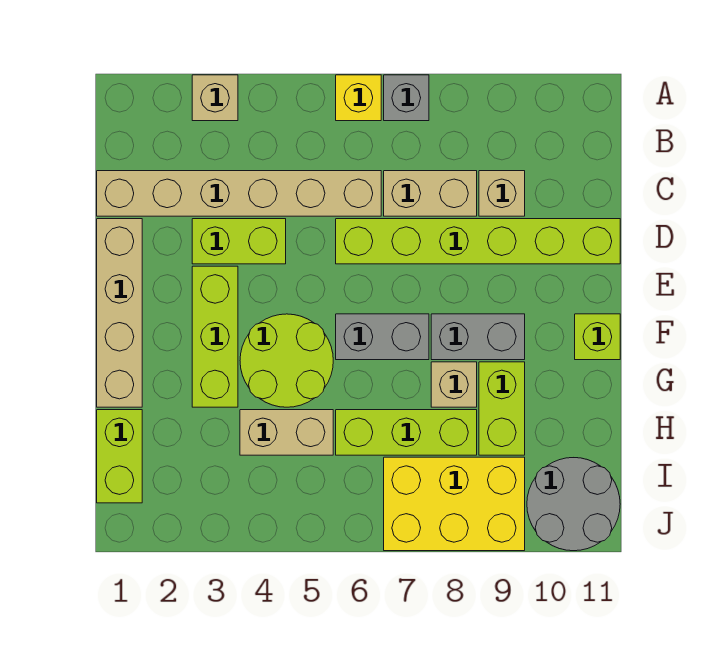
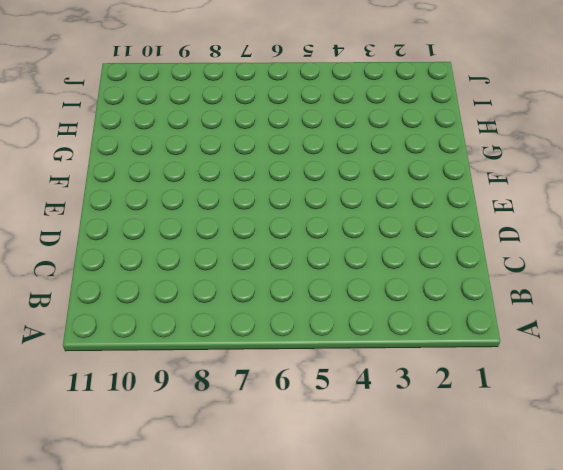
none -> tan 1x1 brick [192,75,238,121]
none -> yellow 1x1 brick [336,75,381,121]
none -> grey 1x1 brick [384,75,429,121]

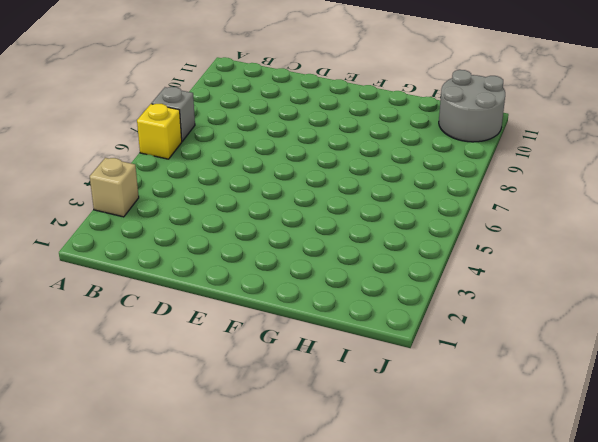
none -> tan 1x6 brick [97,171,381,216]
none -> tan 1x2 brick [384,171,477,216]
none -> tan 1x1 brick [479,171,525,216]

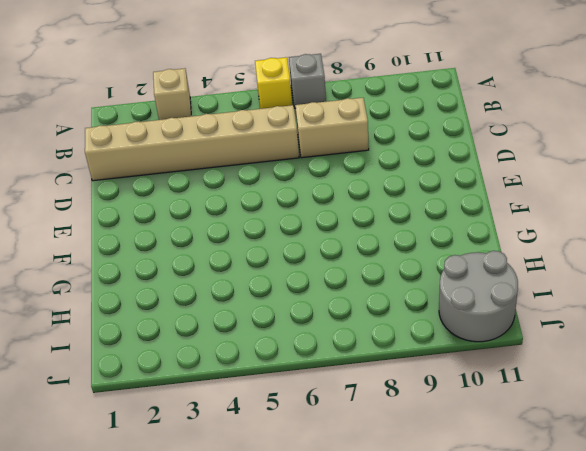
none -> tan 1x1 brick [479,171,525,216]
none -> tan 1x4 brick [97,219,142,407]
none -> lime 1x2 brick [192,219,286,264]

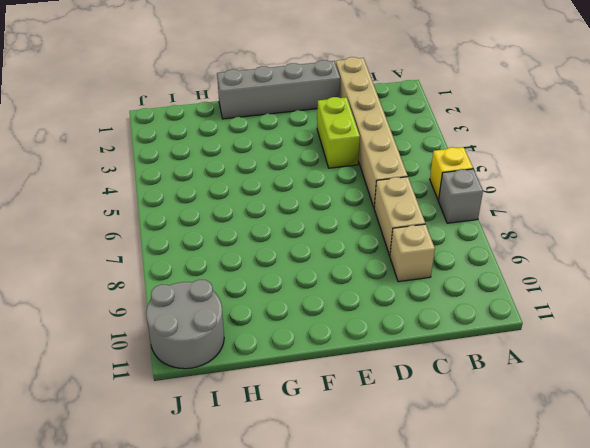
grey 1x4 brick [217,60,340,119] -> tan 1x4 brick [97,219,142,407]
none -> tan 1x1 brick [192,75,238,121]
none -> lime 1x6 brick [336,219,620,264]
none -> lime 1x3 brick [192,266,238,407]

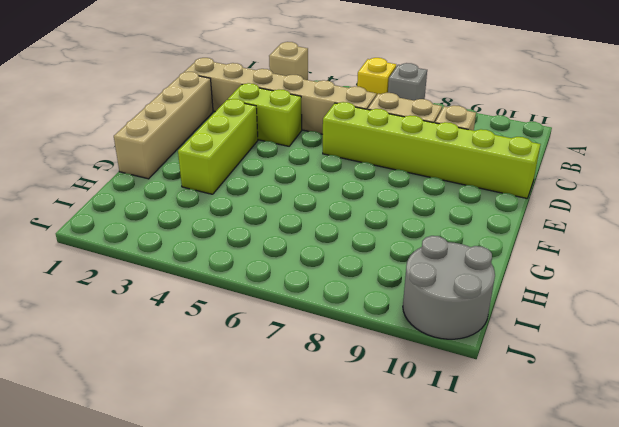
none -> lime 2x2 round brick [240,314,333,407]
none -> grey 1x2 brick [336,314,429,360]
none -> grey 1x2 brick [431,314,525,360]

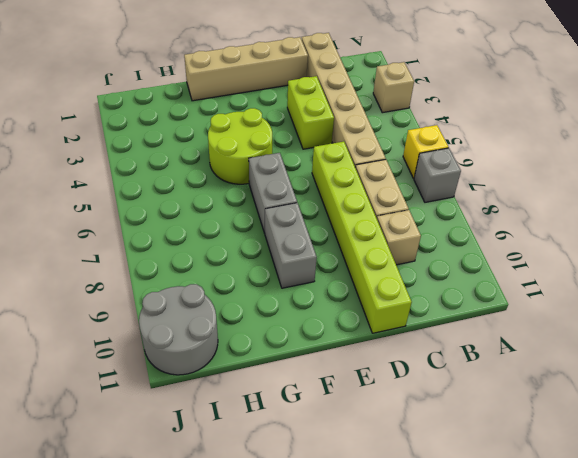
none -> lime 1x3 brick [192,266,238,407]
none -> lime 1x1 brick [575,314,620,360]
none -> tan 1x1 brick [431,362,477,407]

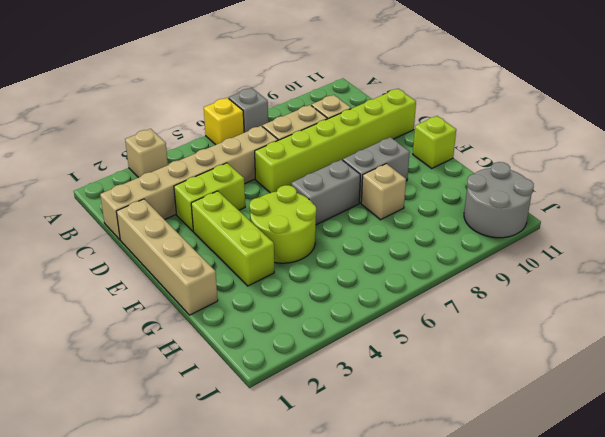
none -> lime 1x2 brick [479,362,525,455]
none -> lime 1x2 brick [97,410,142,503]
none -> tan 1x2 brick [240,410,333,455]

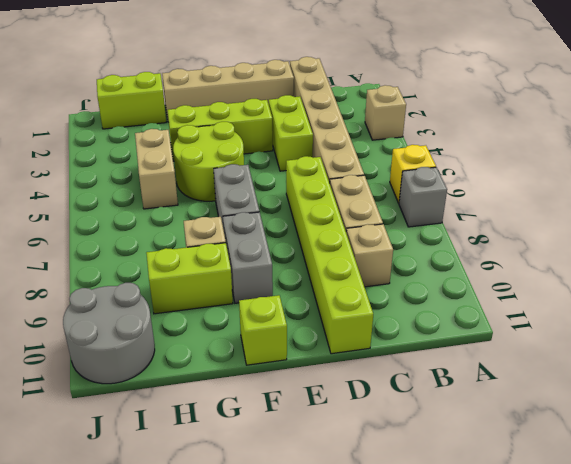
none -> lime 1x3 brick [336,410,477,455]
none -> yellow 2x3 brick [384,457,525,551]

